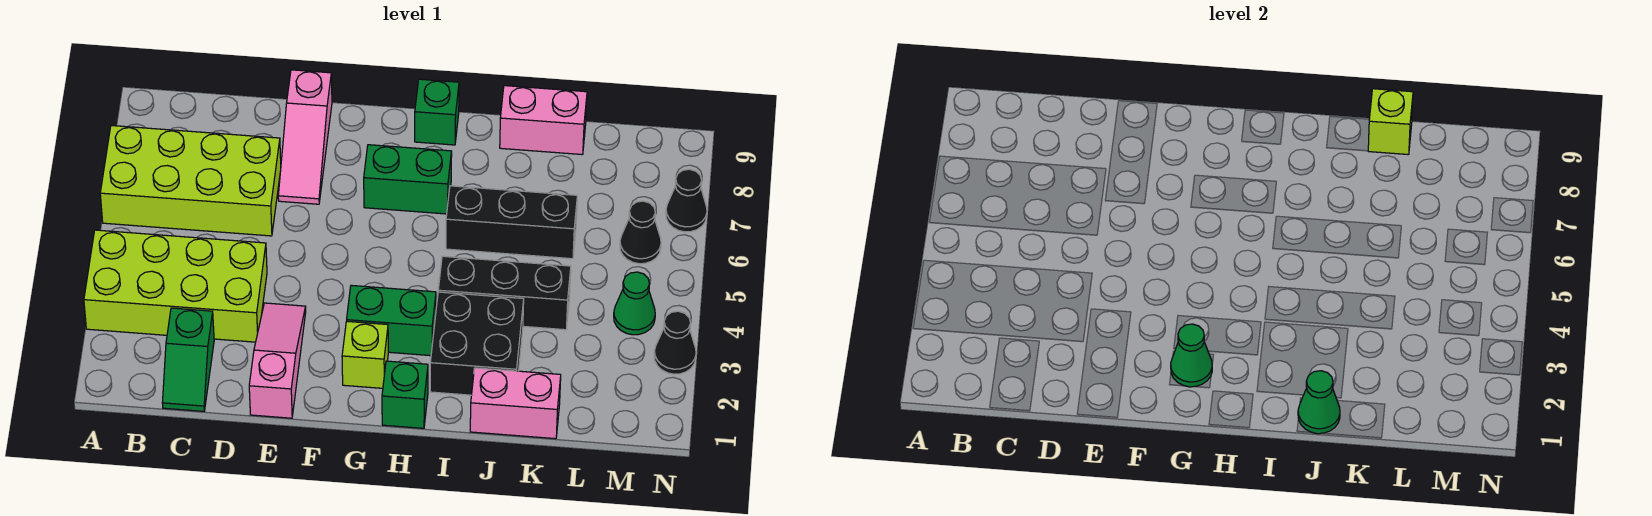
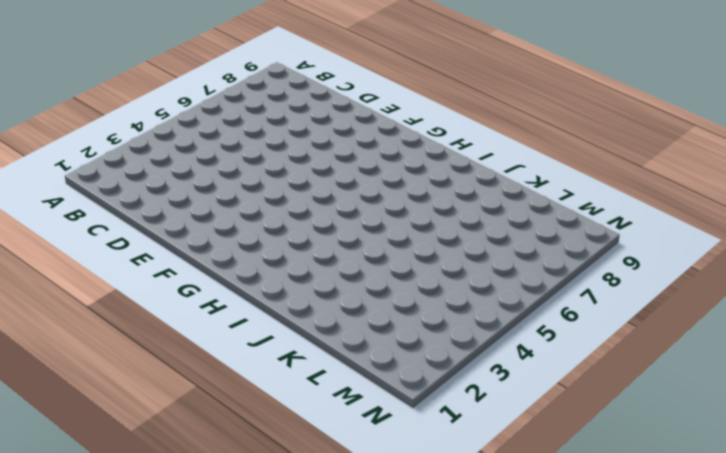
none -> lime 2x4 brick [84,230,267,342]
none -> lime 2x4 brick [100,126,281,236]
none -> green 1x2 slope [162,308,214,411]

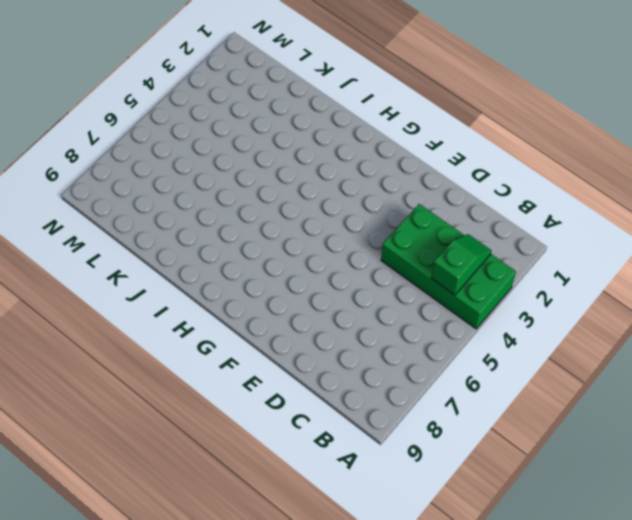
green 2x4 brick [381,204,516,329] -> lime 2x4 brick [84,230,267,342]
green 1x2 slope [432,234,492,295] -> green 1x2 slope moved to [162,308,214,411]
none -> lime 2x4 brick [100,126,281,236]
none -> pink 1x3 slope [249,303,306,418]
none -> pink 1x3 slope [278,70,332,204]

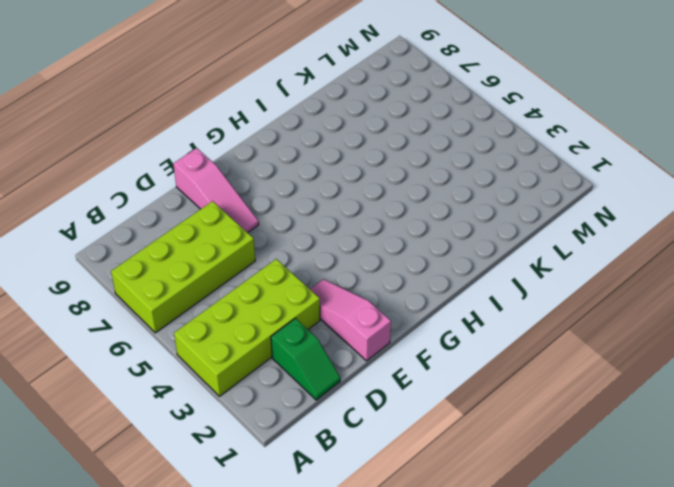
none -> lime 1x1 brick [342,321,388,388]
none -> green 1x2 brick [347,285,436,356]
none -> green 1x2 brick [364,145,452,214]

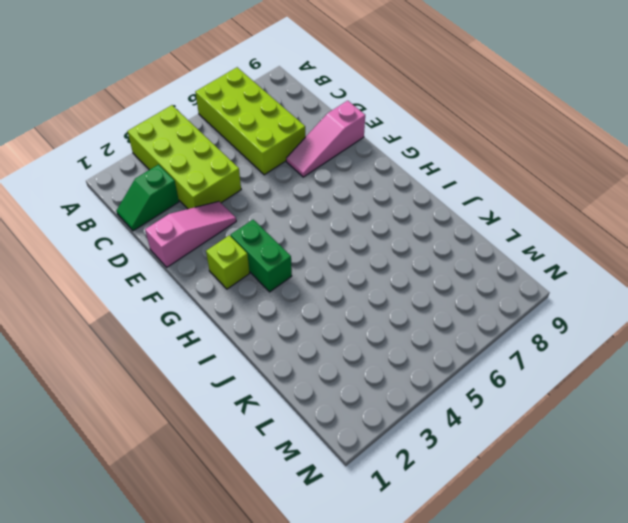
none -> green 1x2 brick [364,145,452,214]
none -> green 1x1 brick [382,361,428,428]
none -> green 1x1 brick [415,79,459,145]

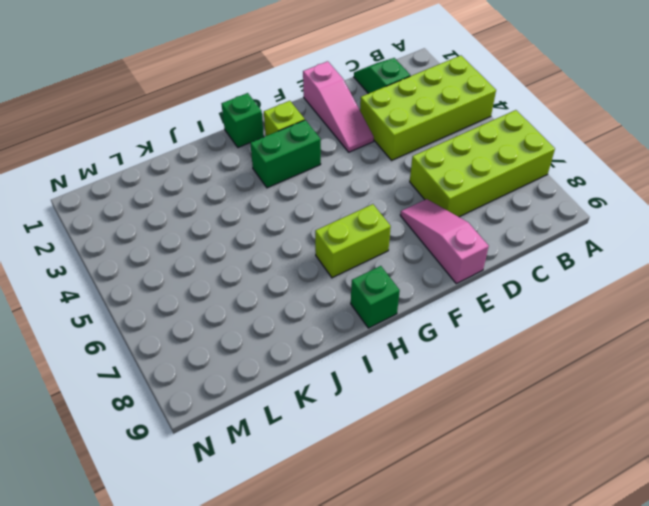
lime 1x2 brick [315,204,391,278] -> green 1x2 brick [364,145,452,214]
none -> black 2x2 brick [430,292,524,395]
none -> black 1x3 brick [438,256,571,330]
none -> black 1x3 brick [446,186,577,259]

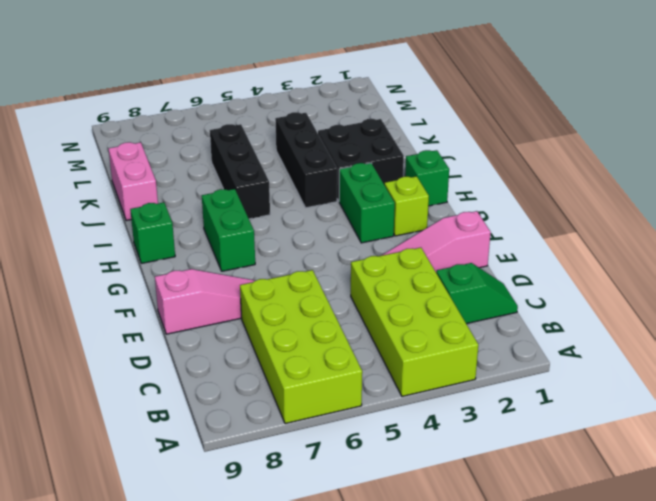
none -> pink 1x2 brick [470,368,561,439]
none -> green 1x1 cone [614,272,655,335]
none -> black 1x1 cone [620,201,661,264]

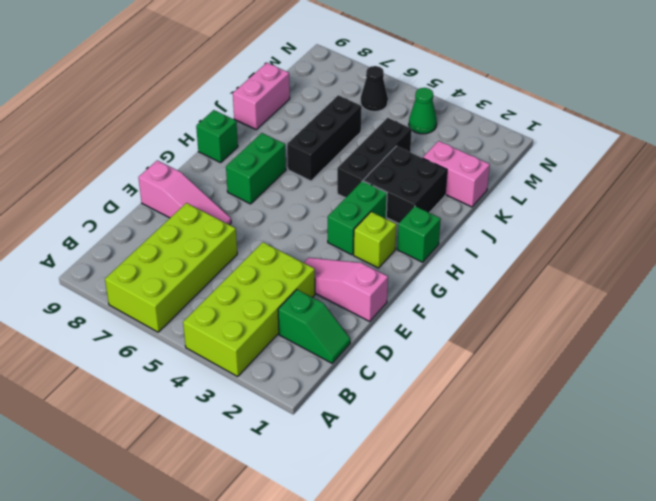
pink 1x2 brick [423,141,490,207] -> pink 1x2 brick turned to [470,368,561,439]
none -> black 1x1 cone [654,311,696,374]
none -> black 1x1 cone [666,169,707,232]
none -> green 1x1 cone [1171,324,1212,387]

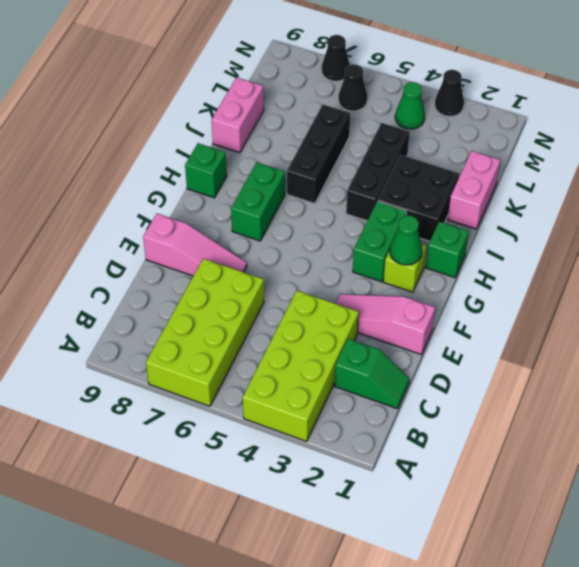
none -> green 1x1 cone [1298,371,1340,434]
none -> lime 1x1 brick [1368,89,1413,155]

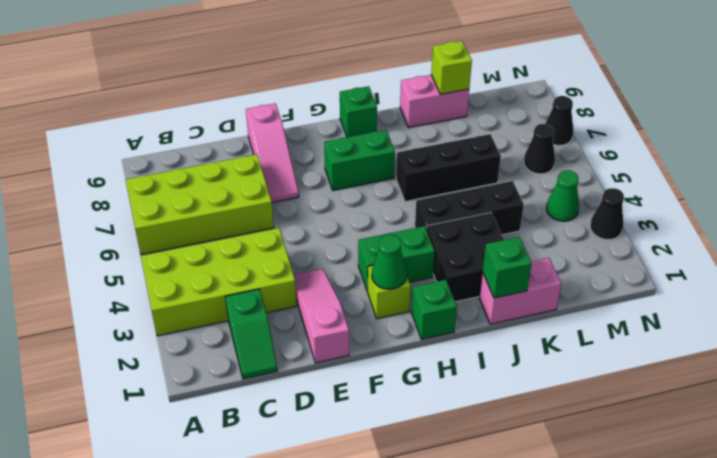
green 1x1 brick [483,237,532,298] -> green 1x1 cone [1298,371,1340,434]

